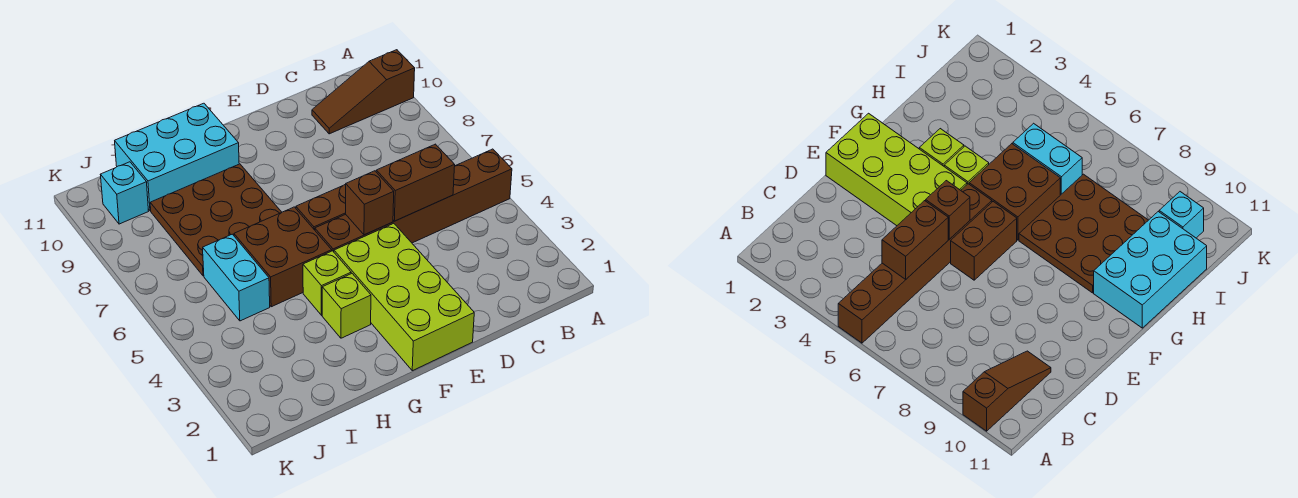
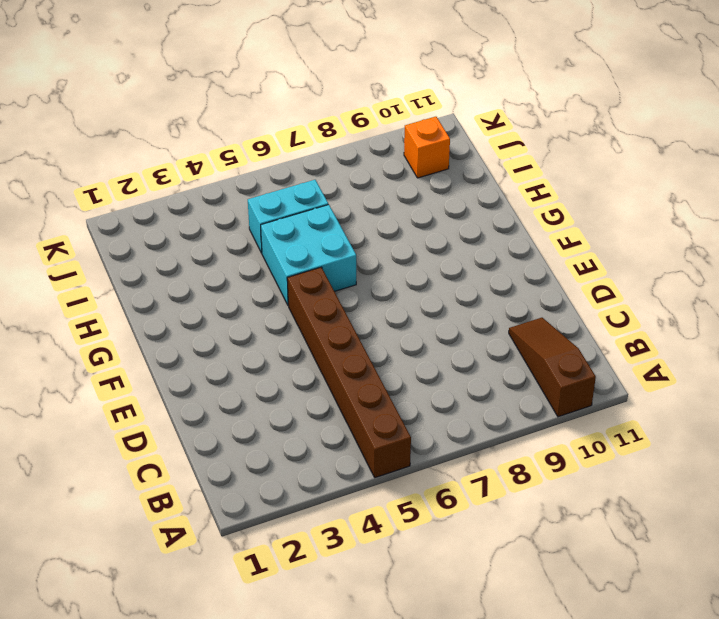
cyan 2x2 brick [261,205,356,305] -> brown 2x2 brick [234,207,332,307]
orange 1x1 brick [404,117,450,178] -> cyan 1x1 brick [100,162,148,224]
none -> lime 2x4 brick [334,223,474,371]
none -> brown 1x2 brick [296,185,346,230]
none -> lime 1x1 brick [322,273,371,338]

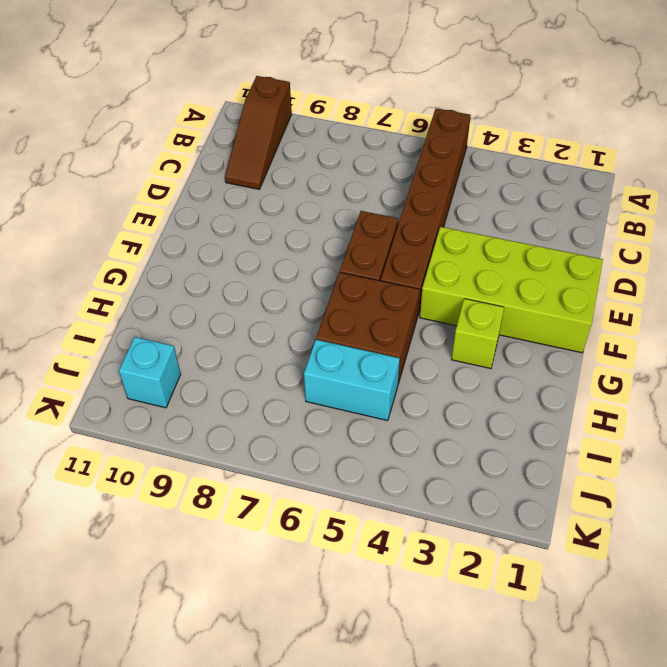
none -> lime 1x1 brick [303,251,351,315]
none -> brown 3x3 plate [150,164,282,276]
none -> cyan 2x3 brick [115,103,239,211]

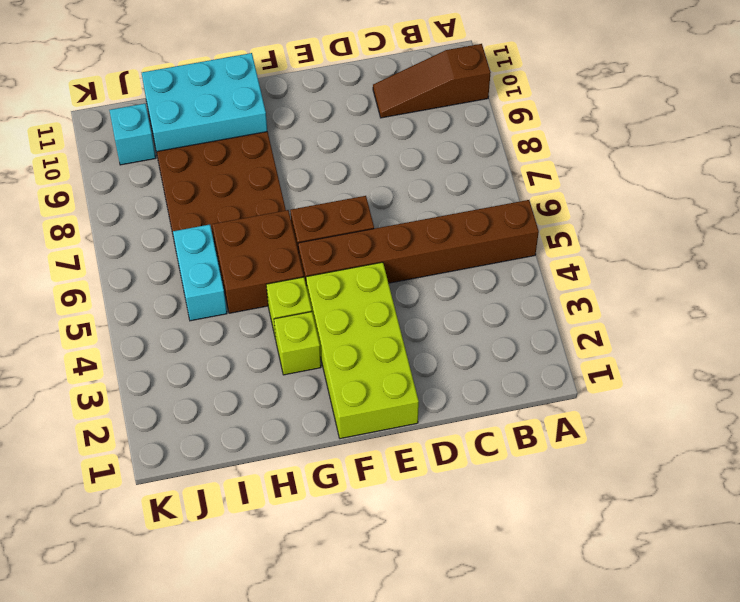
none -> brown 1x2 brick [376,144,455,221]
none -> brown 1x1 brick [345,171,394,235]

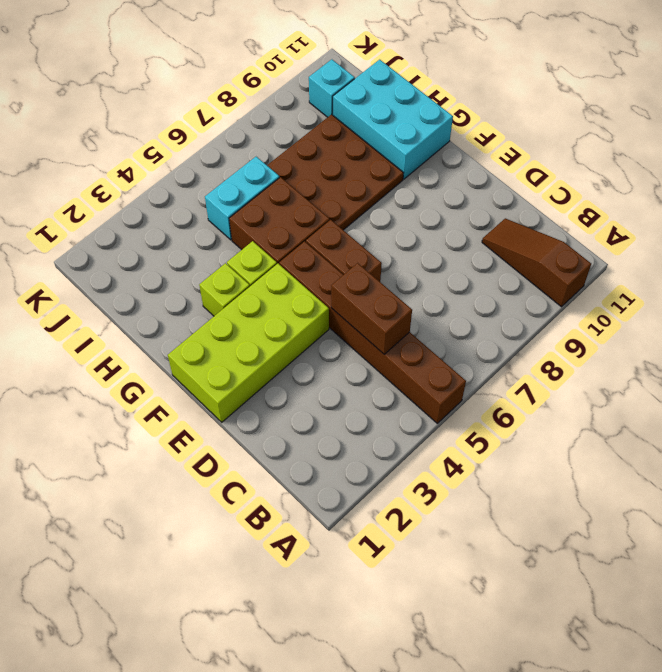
none -> brown 1x1 brick [345,171,394,235]

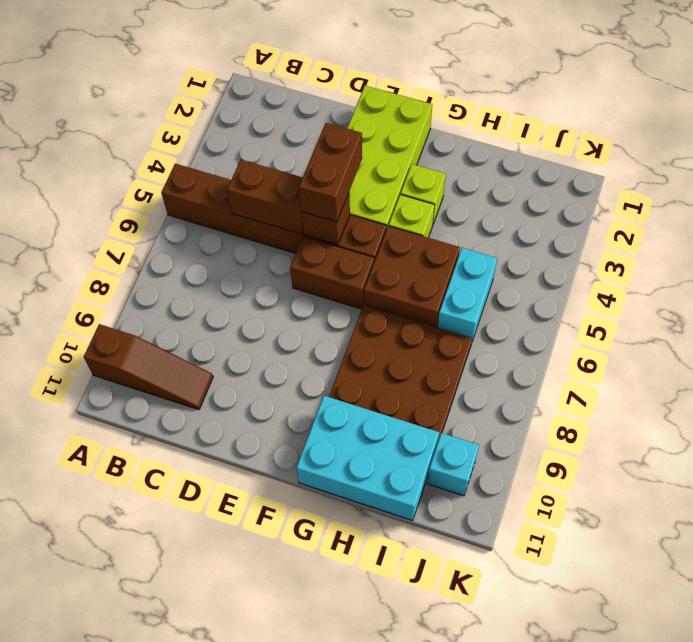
brown 1x2 brick [299,123,362,222] -> none

